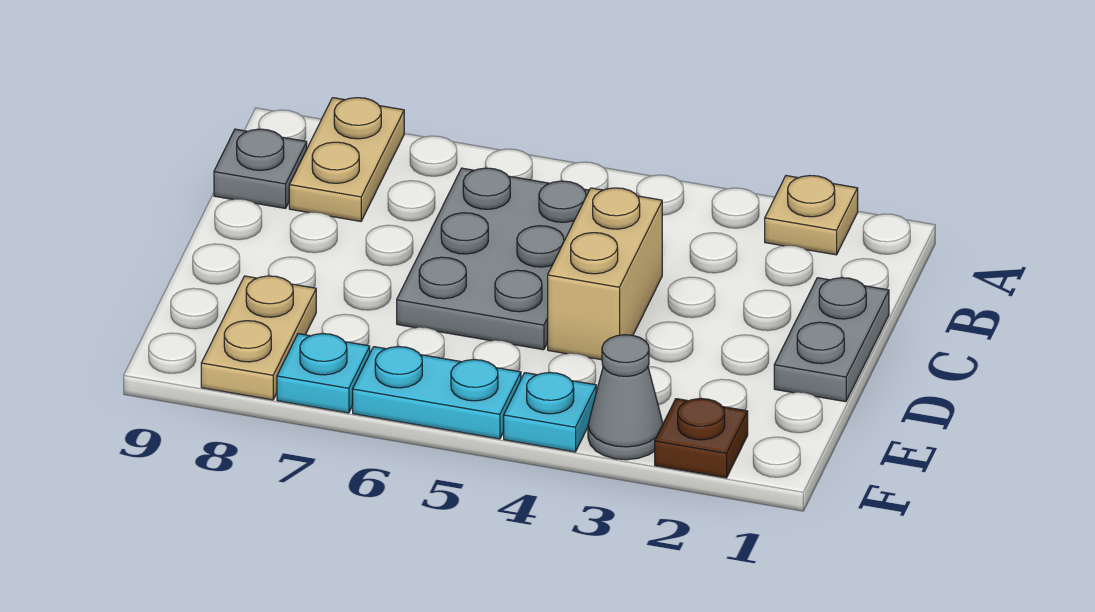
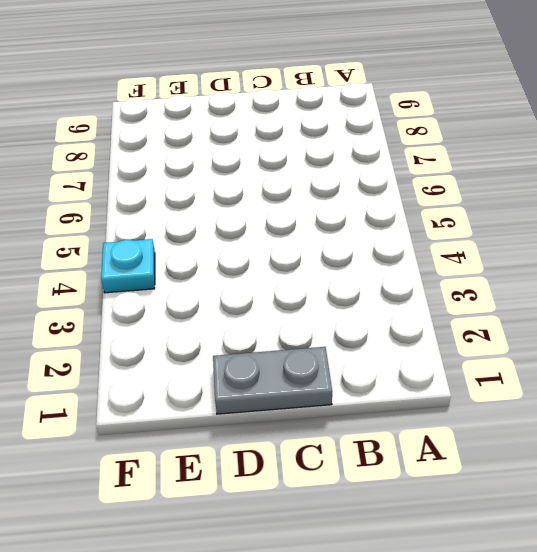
none -> tan 1x1 plate [765,175,858,255]
none -> tan 1x2 plate [289,98,404,221]
none -> grey 2x3 plate [397,168,589,350]

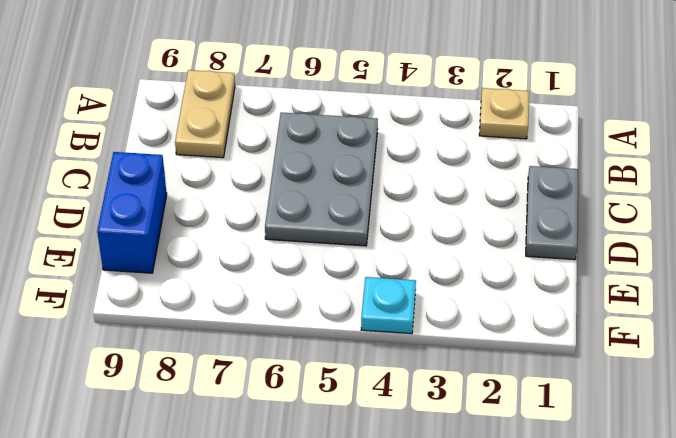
blue 1x2 brick [97,152,167,273] -> none
none -> grey 1x1 plate [214,129,307,208]
none -> tan 1x2 brick [548,188,662,360]
none -> tan 1x2 plate [201,276,316,400]

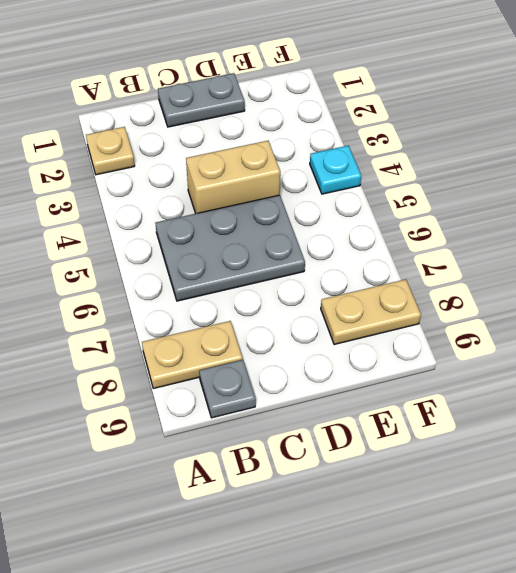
none -> brown 1x1 plate [655,399,748,478]
none -> grey 1x1 cone [588,335,663,460]
none -> cyan 1x2 plate [353,347,521,439]

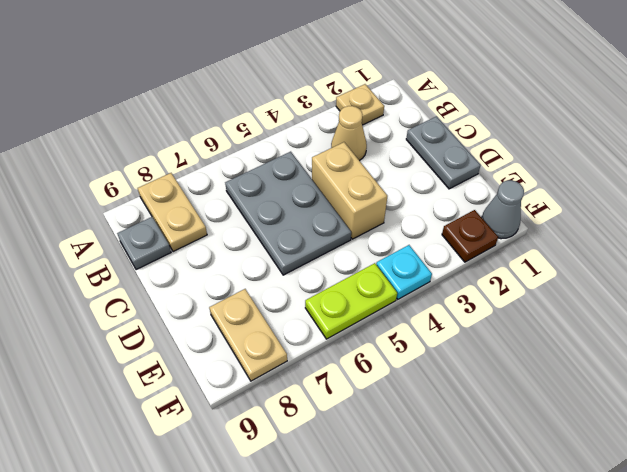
tan 1x1 cone [331,106,367,161] -> none
grey 1x1 cone [482,180,524,239] -> grey 1x1 cone moved to [588,335,663,460]
lime 1x2 plate [305,263,397,339] -> cyan 1x2 plate [353,347,521,439]
none -> cyan 1x1 plate [277,334,370,413]

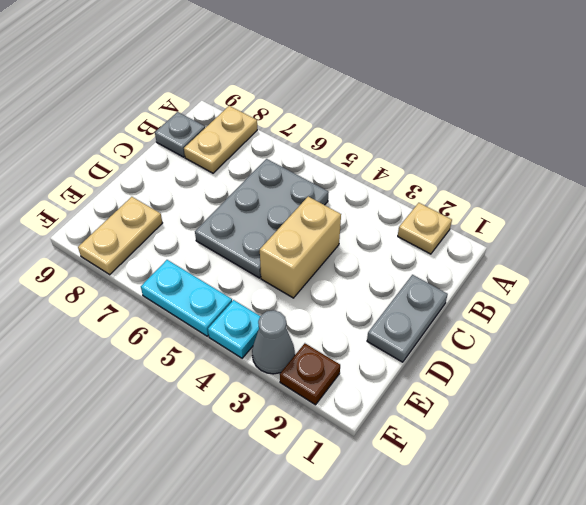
none -> cyan 1x1 plate [277,334,370,413]

